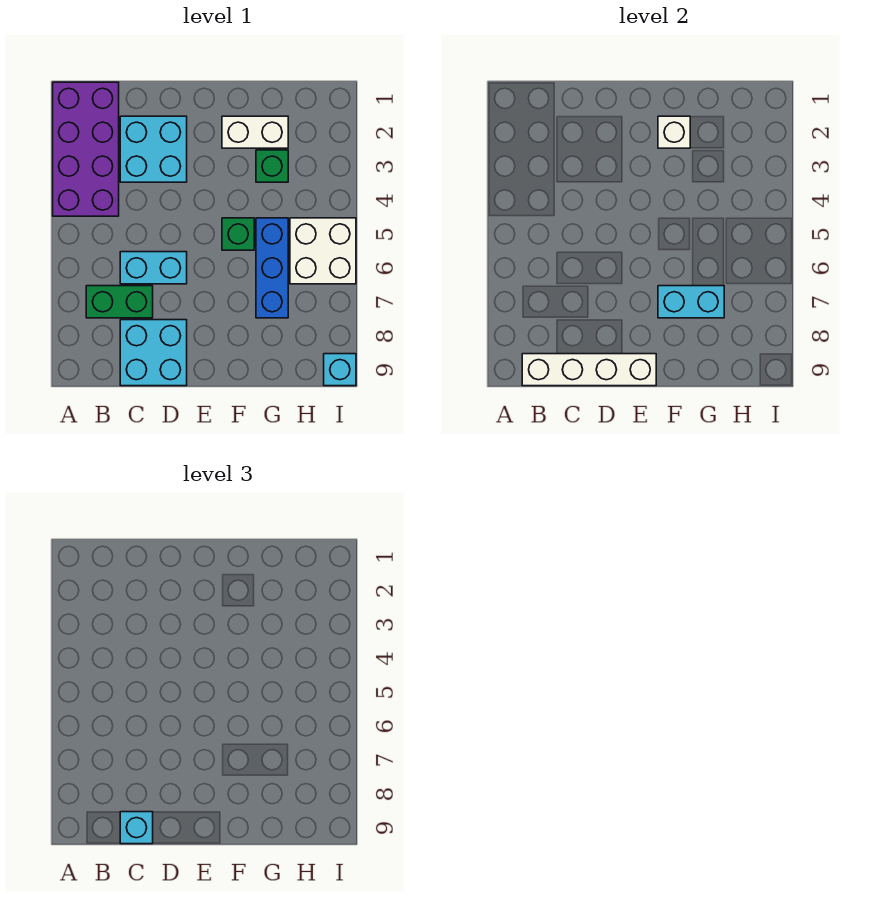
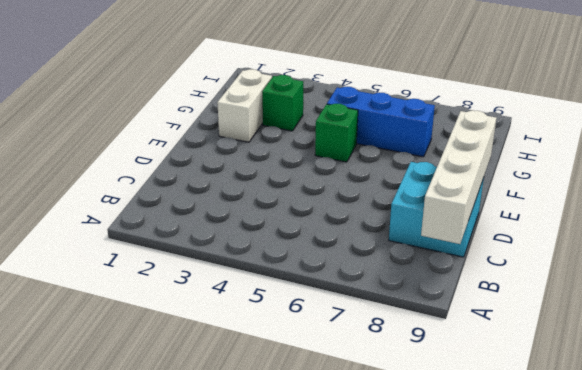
none -> purple 2x4 brick [53,82,119,216]
none -> green 1x2 brick [86,286,153,318]
none -> cyan 2x2 brick [120,116,187,182]

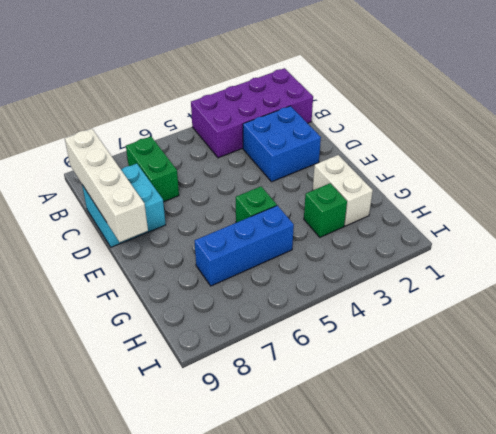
blue 2x2 brick [243,106,321,182] -> cyan 2x2 brick [120,116,187,182]
none -> cyan 1x2 brick [120,252,187,284]
none -> white 2x2 brick [290,218,356,284]
none -> cyan 1x1 brick [324,354,356,386]

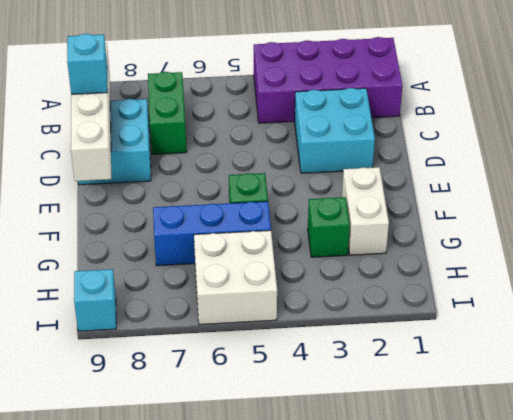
none -> cyan 1x2 brick [120,252,187,284]
none -> white 1x1 brick [658,116,690,148]
none -> cyan 1x2 brick [658,286,724,318]

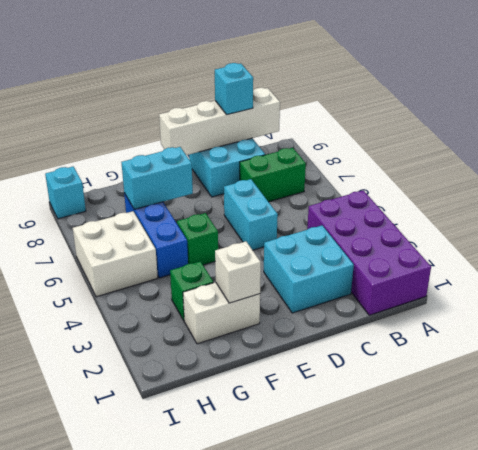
cyan 1x2 brick [224,179,278,250] -> cyan 1x2 brick turned to [120,252,187,284]

